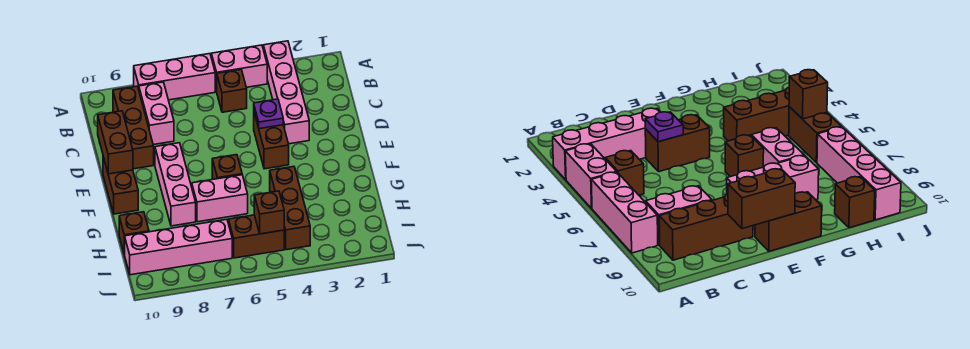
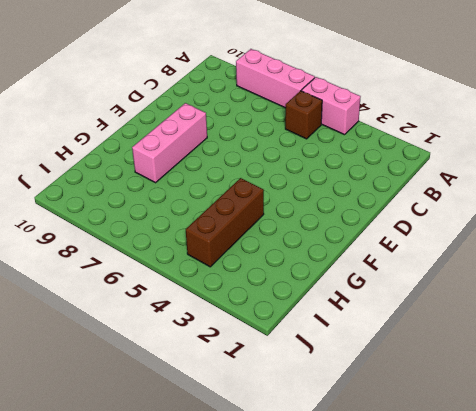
none -> pink 1x4 brick [263,41,309,144]
none -> pink 1x2 brick [139,82,174,145]
none -> brown 1x3 brick [113,86,154,169]

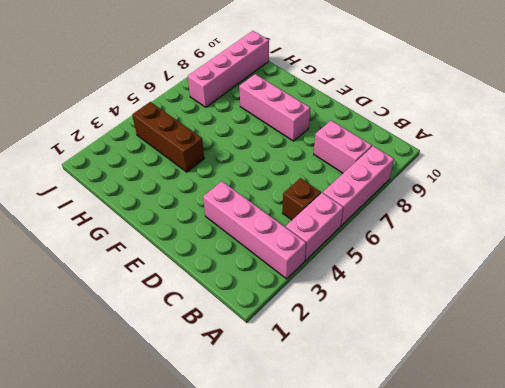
none -> brown 1x3 brick [113,86,154,169]
none -> brown 1x2 brick [254,113,289,169]
none -> brown 1x2 brick [103,157,138,214]

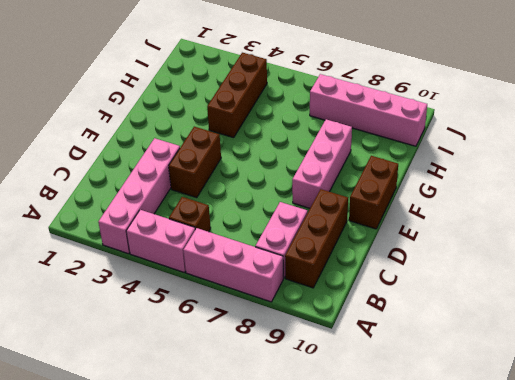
none -> brown 1x1 brick [212,155,242,179]
none -> pink 1x2 brick [192,175,248,222]
none -> brown 1x1 brick [119,212,149,254]

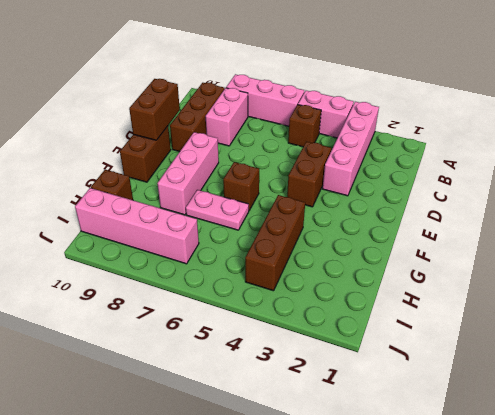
pink 1x2 plate [186,190,249,230] -> pink 1x2 brick [192,175,248,222]
none -> brown 1x2 brick [228,215,284,258]
none -> purple 1x1 plate [254,99,283,129]
none -> brown 1x1 brick [254,191,284,234]

